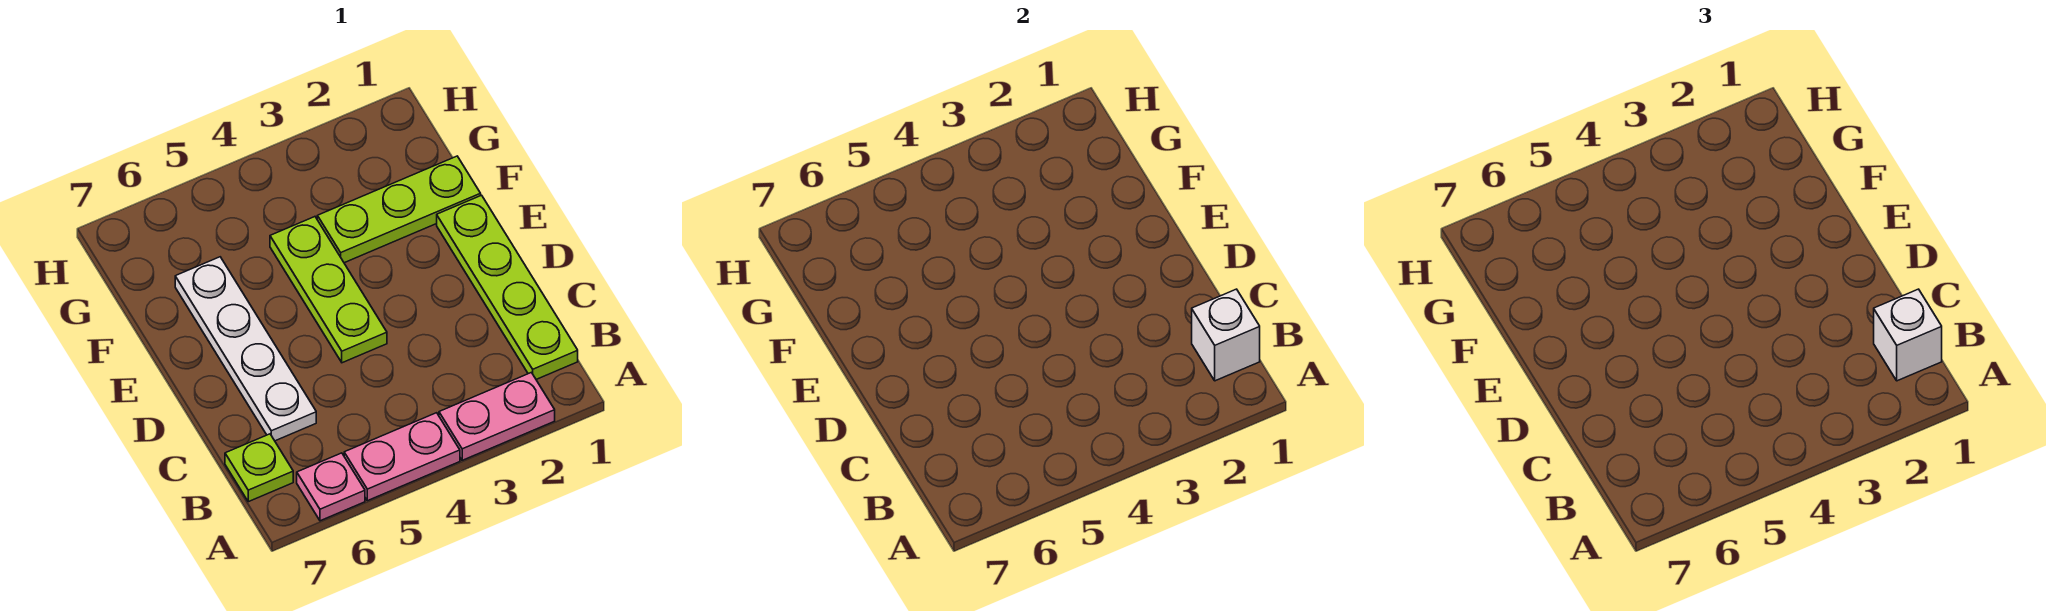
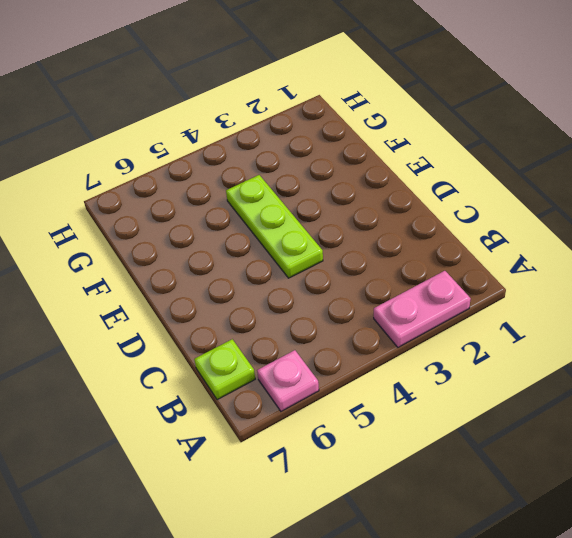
none -> pink 1x2 plate [344,413,460,501]
none -> lime 1x4 plate [437,195,578,379]

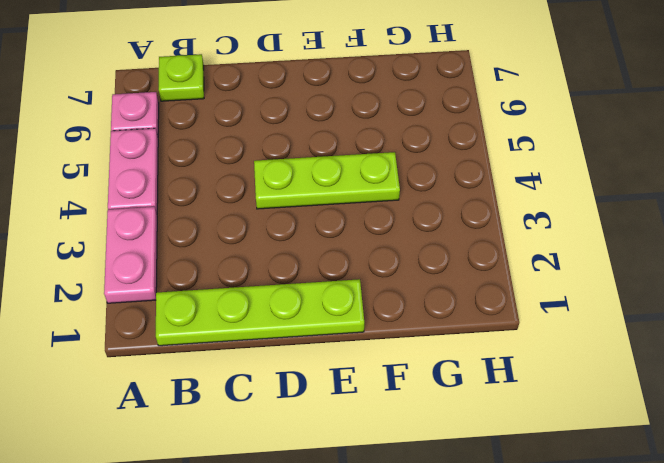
none -> white 1x4 plate [175,257,316,441]
none -> lime 1x3 plate [317,156,481,263]

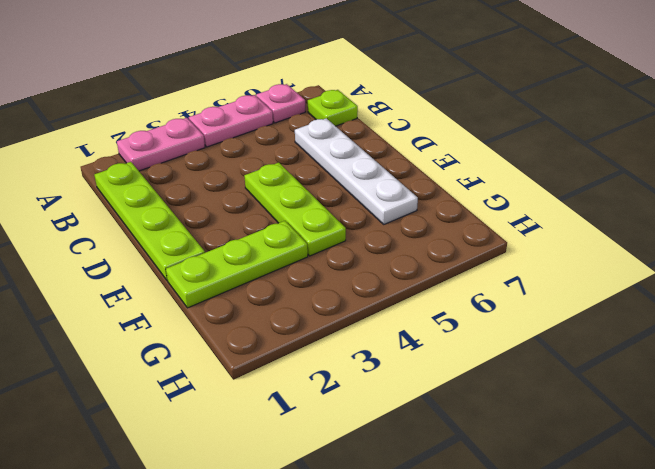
none -> white 1x1 brick [1192,289,1260,381]
none -> white 1x1 brick [1874,289,1942,381]

